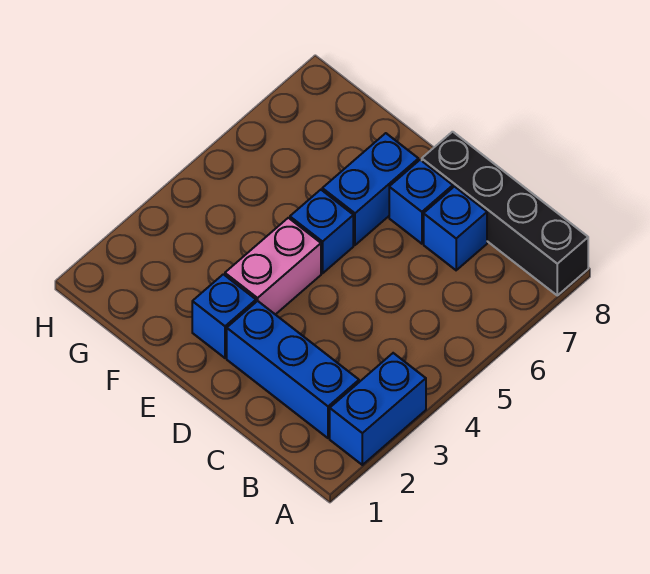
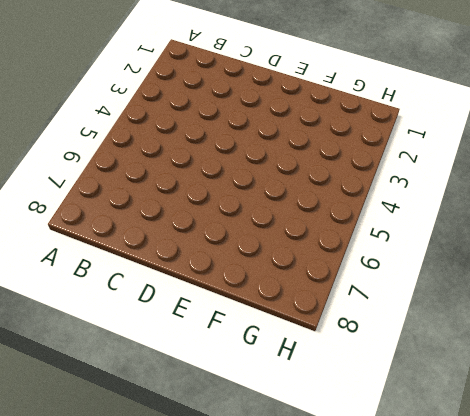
none -> blue 1x2 brick [330,353,426,465]
none -> black 1x4 brick [422,132,588,295]

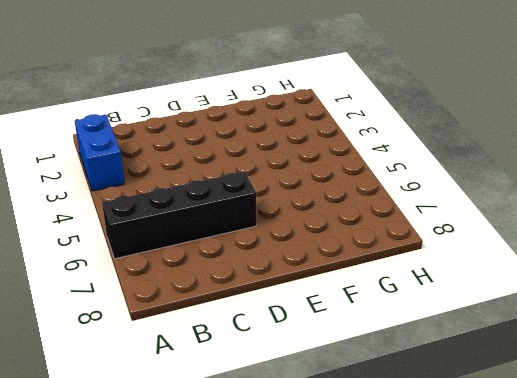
black 1x4 brick [102,172,256,259] -> black 1x4 brick moved to [422,132,588,295]
none -> blue 1x3 brick [227,301,359,438]
none -> blue 1x1 brick [424,187,487,270]

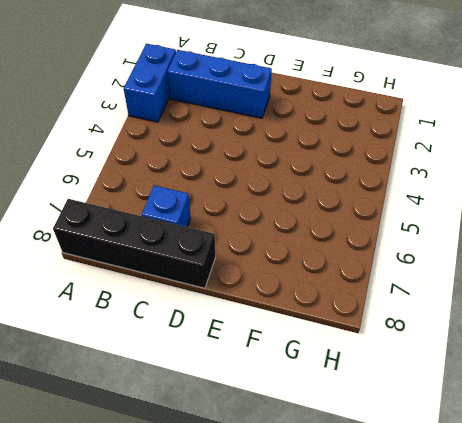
none -> blue 1x1 brick [389,160,453,244]
none -> blue 1x1 brick [192,274,256,358]

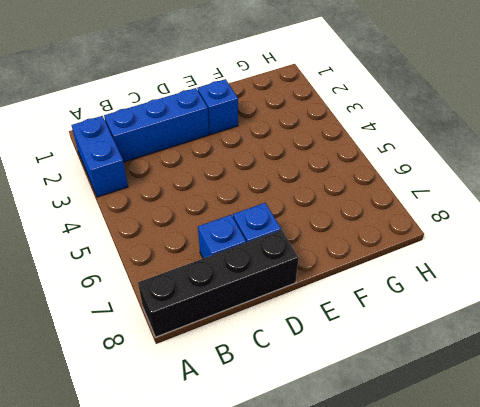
none -> pink 1x2 brick [225,218,321,315]
none -> blue 1x1 brick [290,190,353,273]

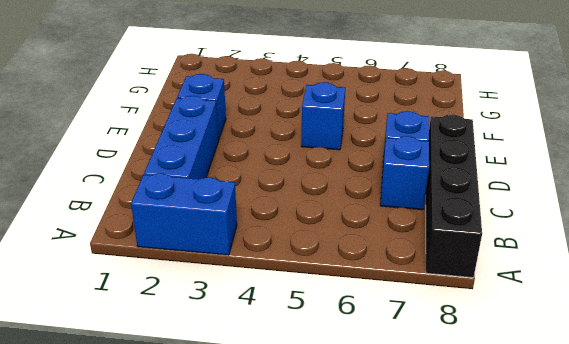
none -> pink 1x2 brick [225,218,321,315]
none -> blue 1x2 brick [322,133,418,245]

